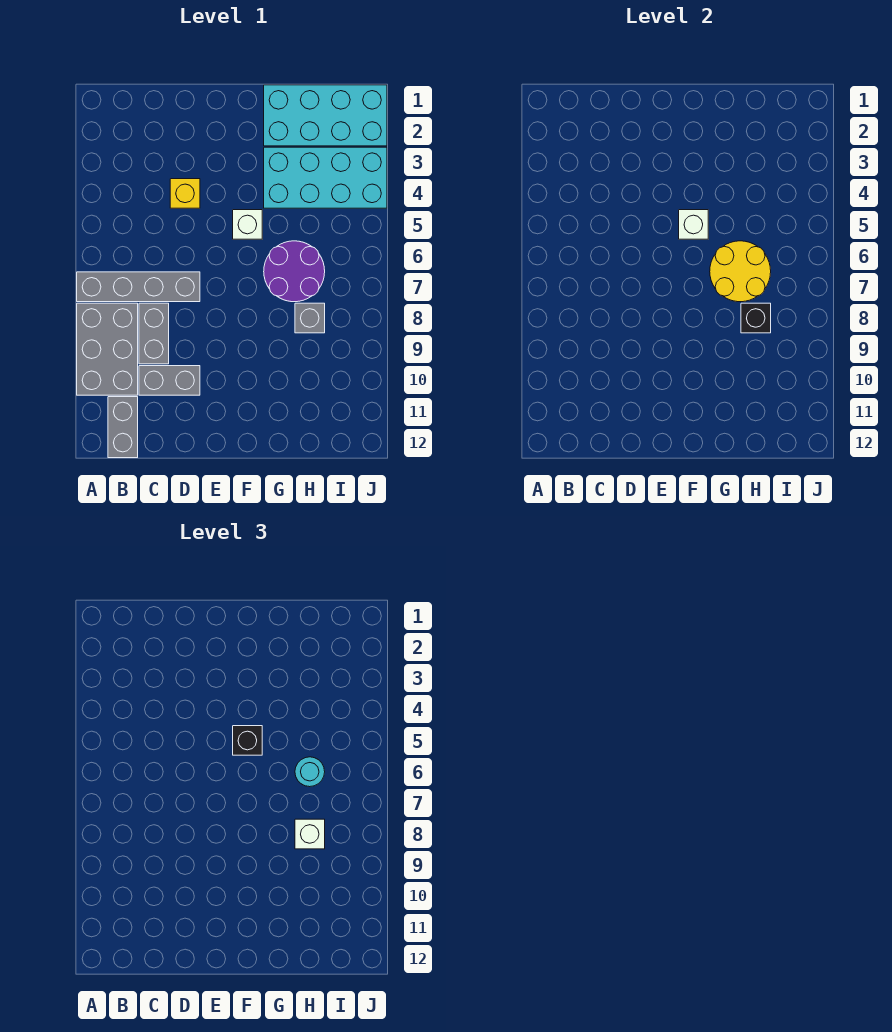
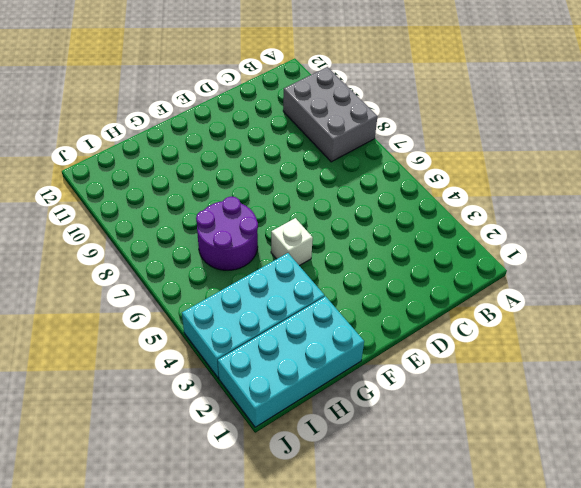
none -> grey 1x4 brick [77,272,200,302]
none -> grey 1x2 brick [108,397,138,458]
none -> grey 1x2 brick [139,303,169,364]

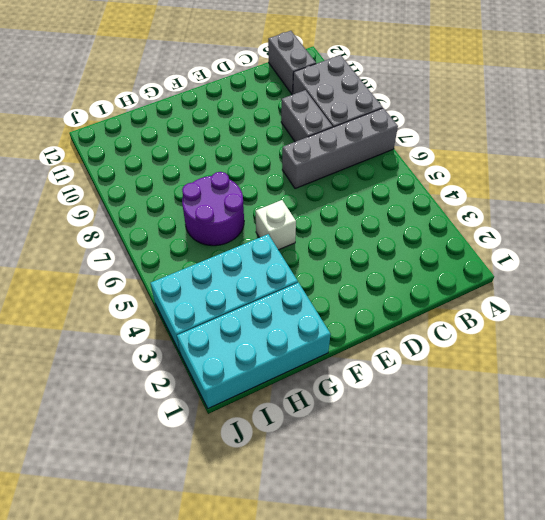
none -> grey 1x2 brick [139,366,200,395]
none -> yellow 1x1 brick [170,179,200,208]
none -> grey 1x1 brick [295,303,325,333]

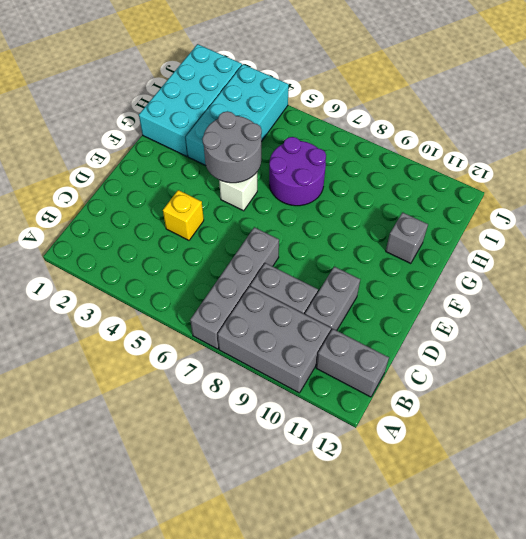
grey 2x2 round brick [202,111,262,183] -> white 1x1 brick [679,210,708,239]
grey 1x1 brick [386,212,428,264] -> grey 1x1 brick moved to [295,303,325,333]
none -> yellow 2x2 round brick [710,241,771,302]
none -> black 1x1 brick [741,303,771,333]
none -> black 1x1 brick [233,726,262,755]

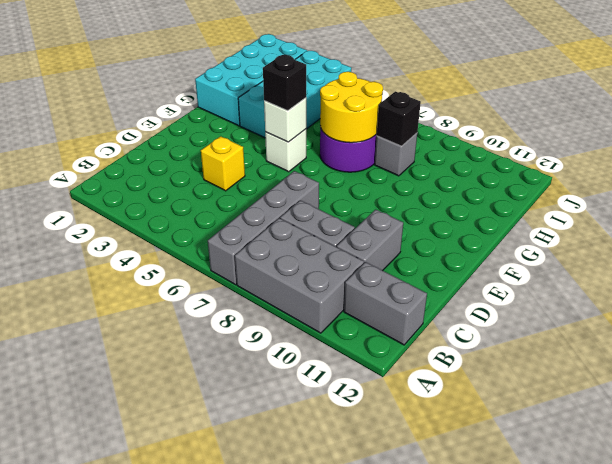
none -> cyan 1x1 round brick [295,757,325,787]
none -> white 1x1 brick [295,819,325,849]

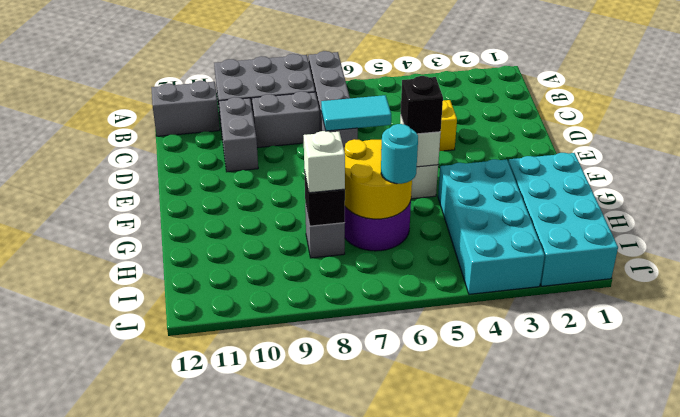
cyan 1x2 tile [321,95,391,131] -> none

